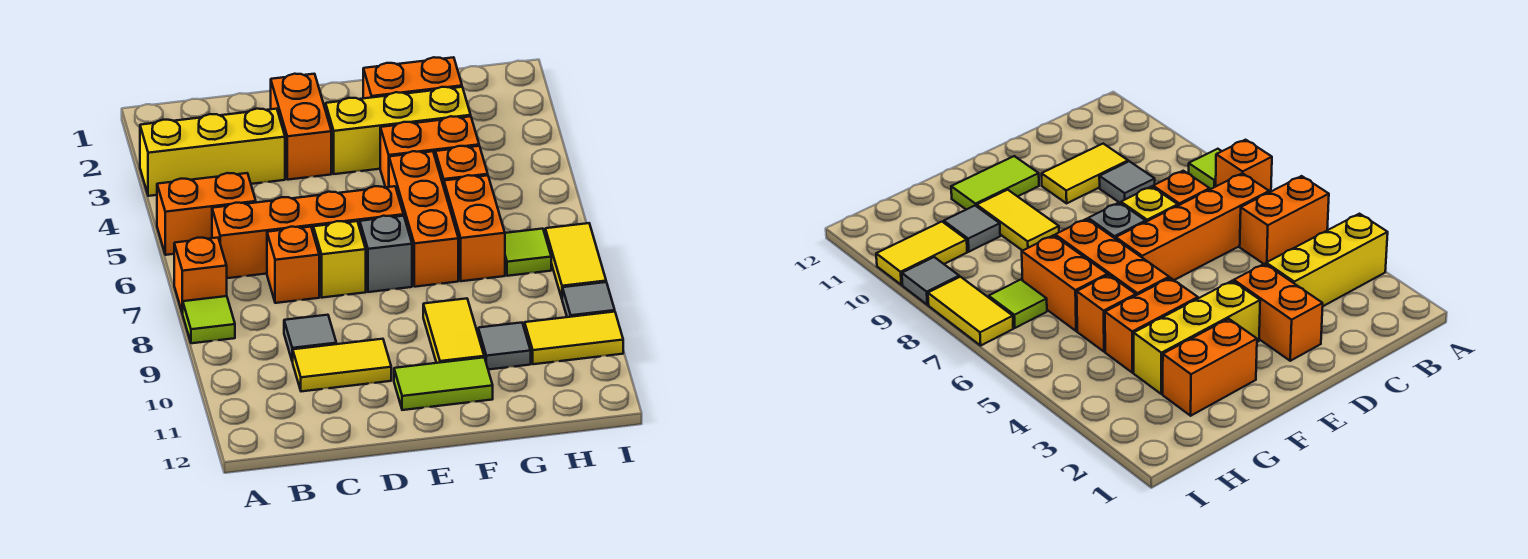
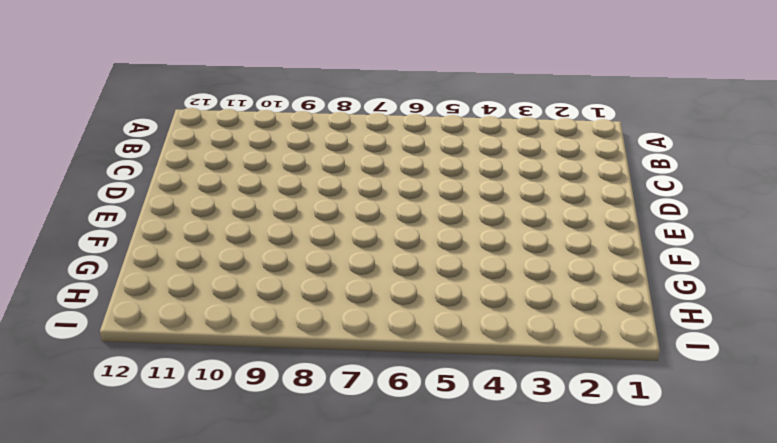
none -> yellow 1x3 brick [140,109,285,196]
none -> orange 1x2 brick [157,173,256,255]
none -> orange 1x1 brick [174,238,227,314]

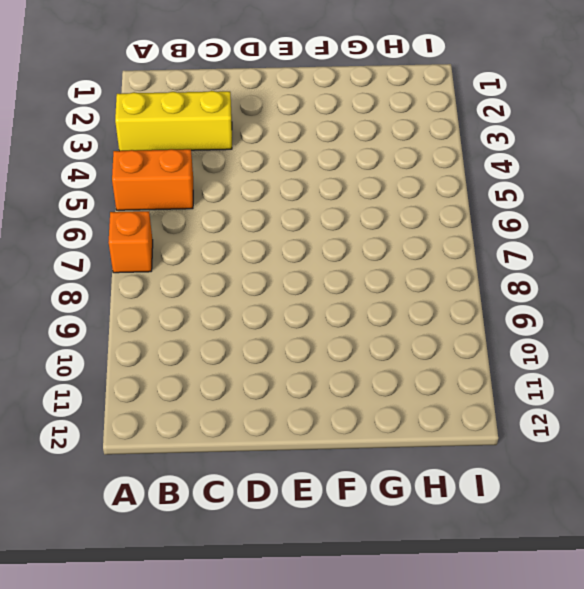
none -> lime 1x1 tile [183,296,235,343]
none -> orange 1x4 brick [212,186,404,278]
none -> orange 1x1 brick [267,227,319,303]

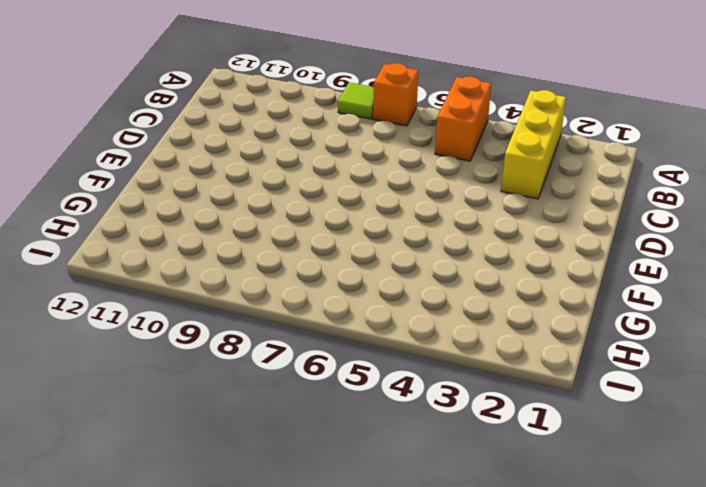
none -> orange 1x4 brick [212,186,404,278]
none -> orange 1x1 brick [267,227,319,303]
none -> grey 1x1 tile [284,315,336,362]

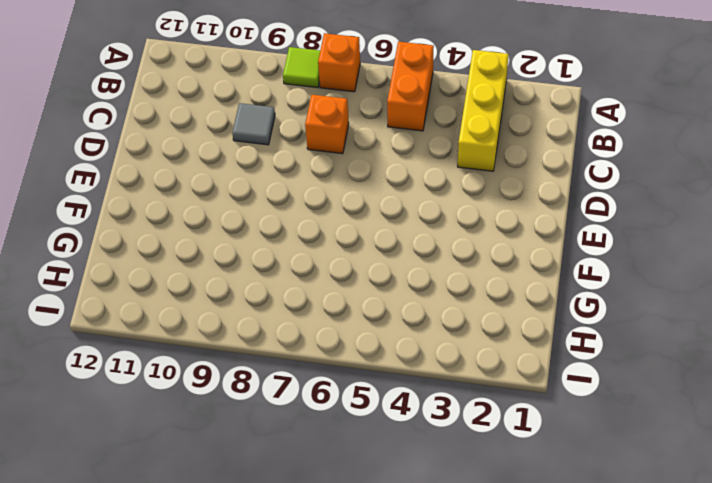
none -> orange 1x4 brick [212,186,404,278]
none -> yellow 1x2 tile [293,339,391,391]
none -> orange 1x2 brick [271,74,331,180]

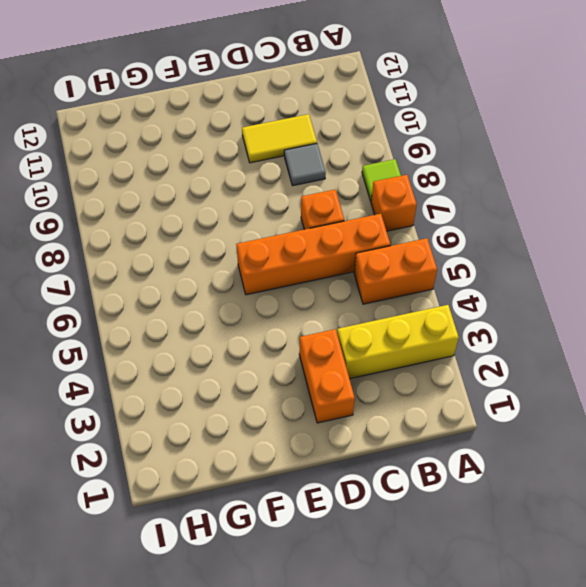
none -> yellow 1x1 brick [313,221,366,298]
none -> yellow 1x3 brick [326,87,471,174]
none -> grey 1x1 brick [360,216,412,292]

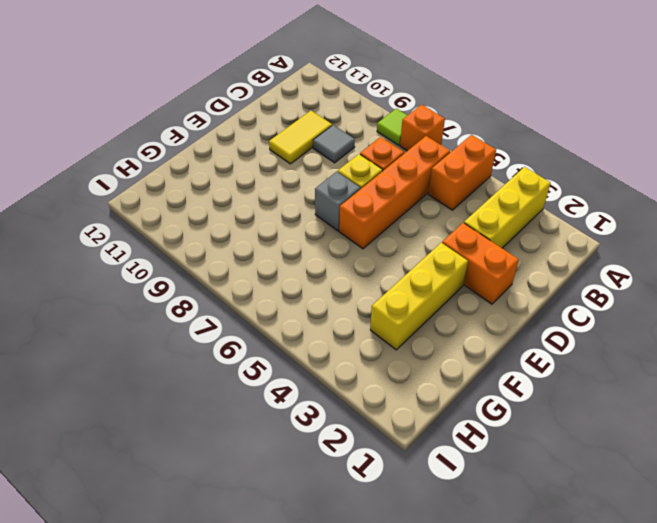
none -> lime 1x2 tile [394,357,493,410]
none -> orange 1x2 brick [363,57,462,98]
none -> orange 1x2 brick [380,116,479,187]

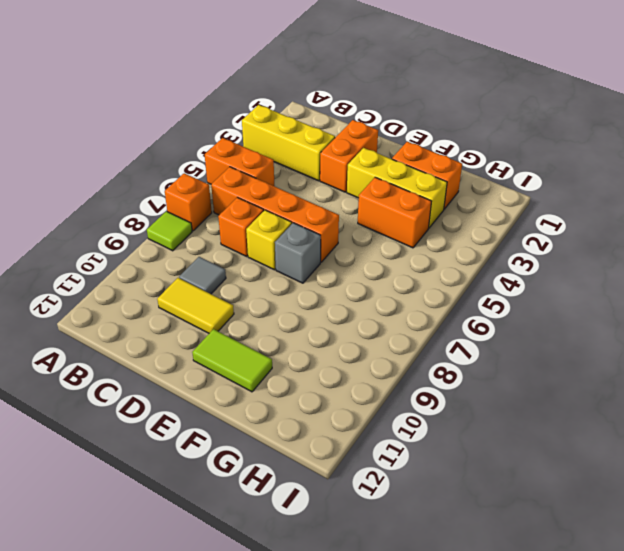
none -> orange 1x3 brick [389,151,458,287]
none -> yellow 1x2 tile [423,298,484,363]
none -> orange 1x1 brick [435,146,488,186]

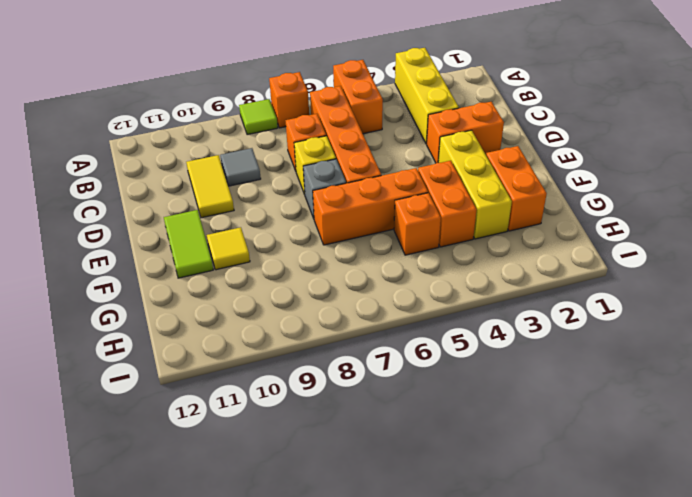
yellow 1x1 tile [207,227,250,270] -> yellow 1x2 tile [423,298,484,363]
none -> orange 1x2 brick [444,175,505,281]
none -> grey 1x1 tile [478,323,531,370]
none -> lime 1x1 tile [505,229,551,276]

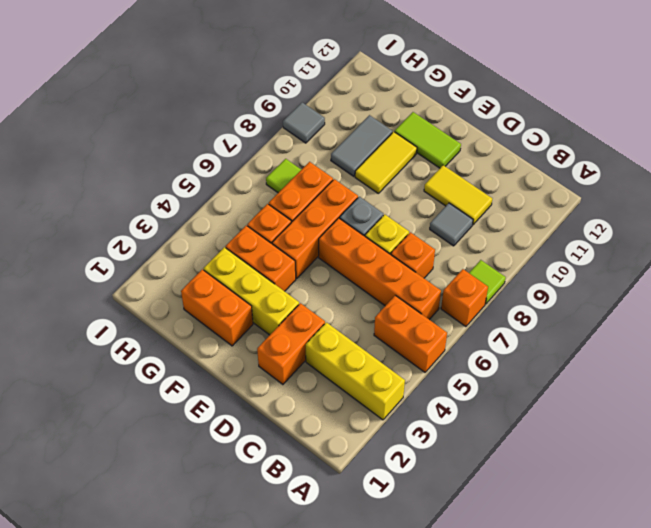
grey 1x2 tile [331,115,393,177] -> grey 1x1 tile [478,323,531,370]
none -> yellow 1x2 tile [525,312,623,364]
none -> yellow 1x2 tile [545,223,606,298]

